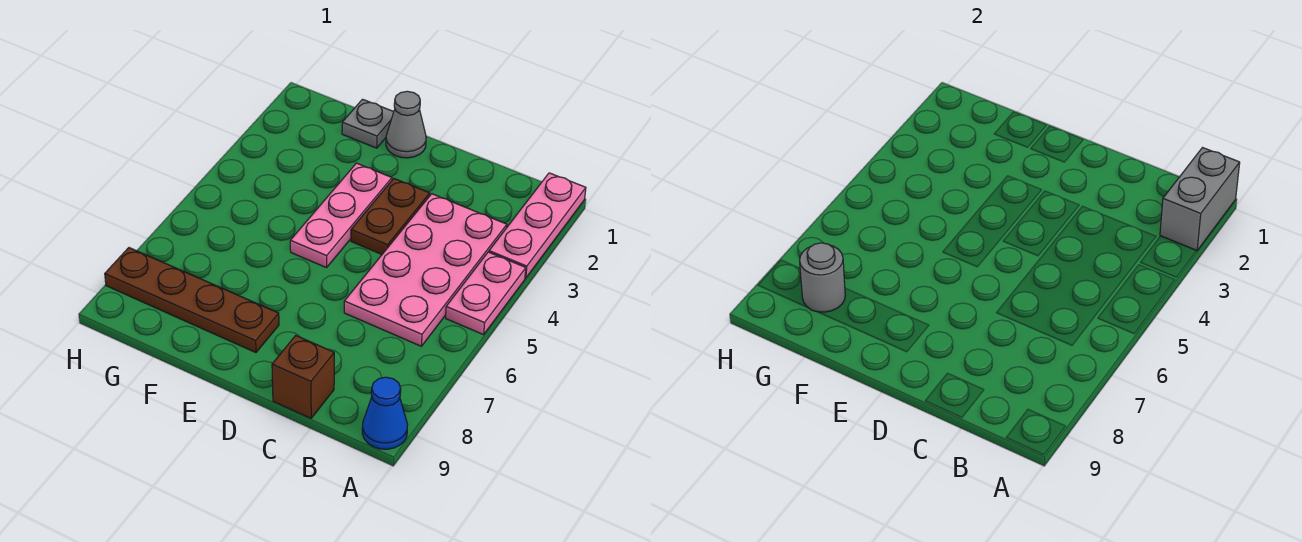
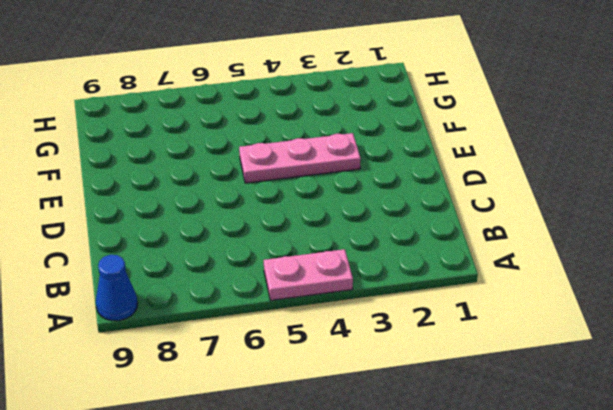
none -> pink 1x3 plate [489,173,586,278]
none -> pink 2x4 plate [344,194,507,346]
none -> brown 1x1 brick [272,336,334,418]

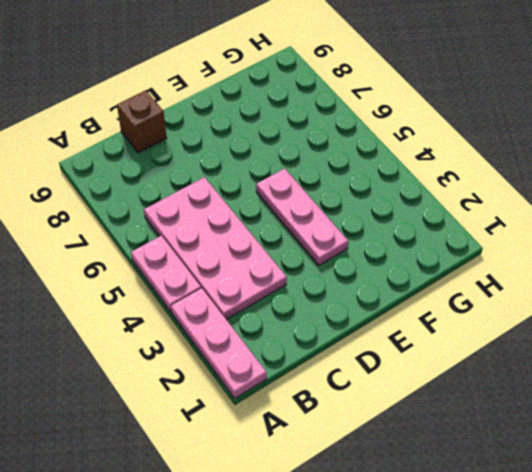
none -> blue 1x1 cone [362,377,408,449]
none -> brown 1x2 plate [351,179,430,254]
none -> grey 1x1 cone [386,91,426,158]

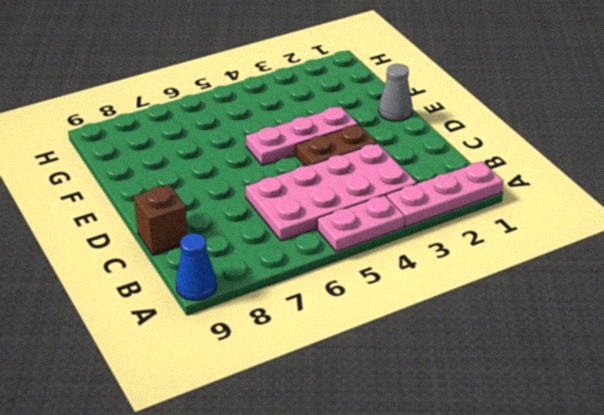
none -> brown 1x4 plate [105,248,279,352]
none -> grey 1x1 plate [342,99,394,148]
none -> grey 1x2 brick [1160,148,1240,251]

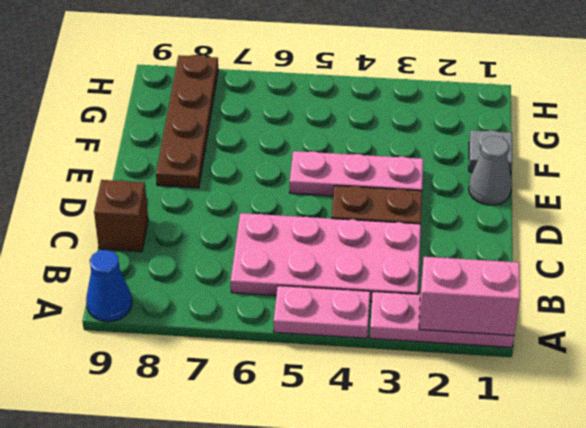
pink 1x2 brick [419,257,520,335] -> grey 1x2 brick [1160,148,1240,251]
none -> grey 1x1 round brick [800,243,845,312]

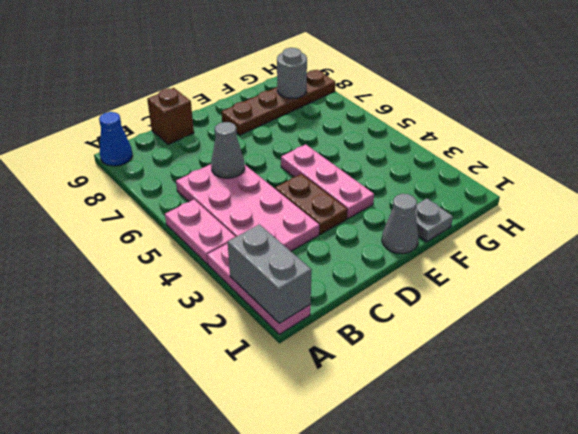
grey 1x1 cone [211,122,245,178] -> none

